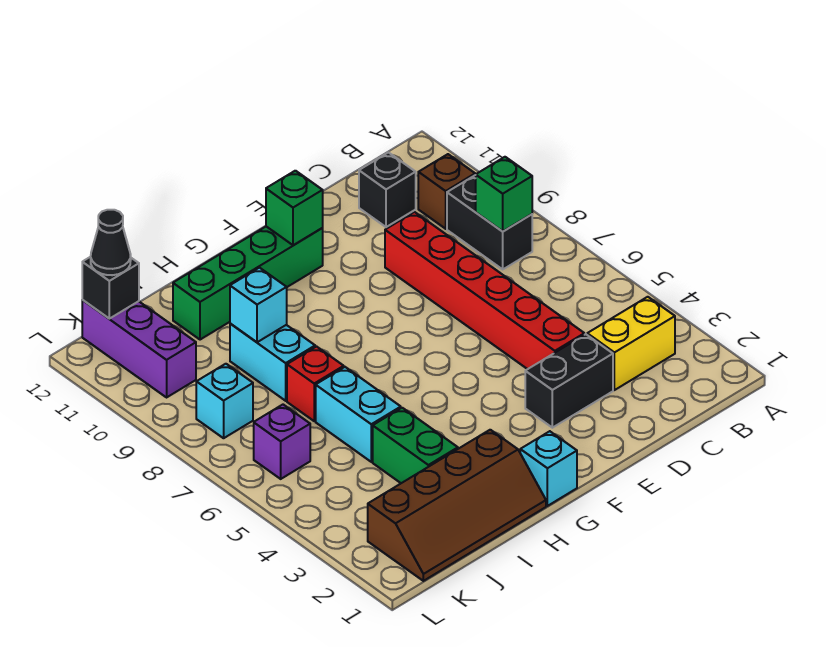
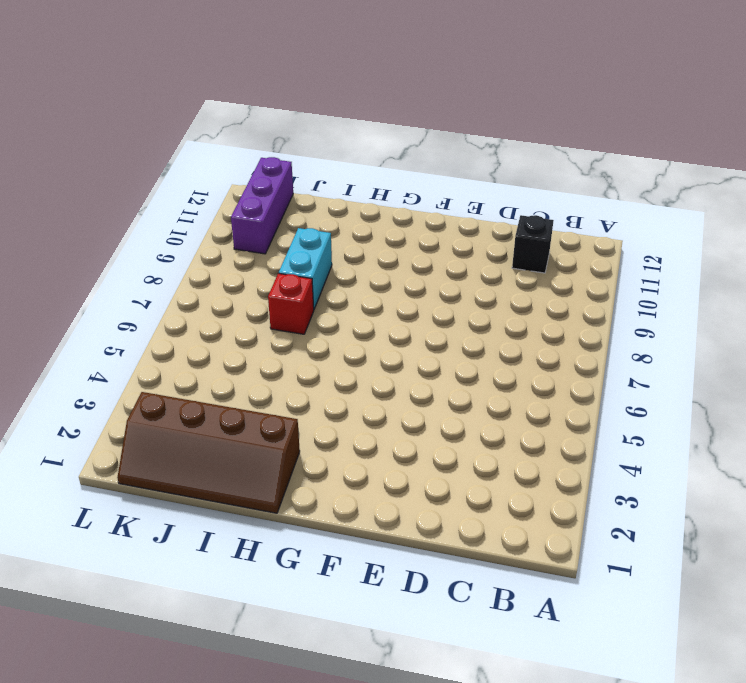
none -> yellow 1x2 brick [587,297,675,390]
none -> black 1x2 brick [447,175,532,269]
none -> brown 1x1 brick [418,154,475,229]

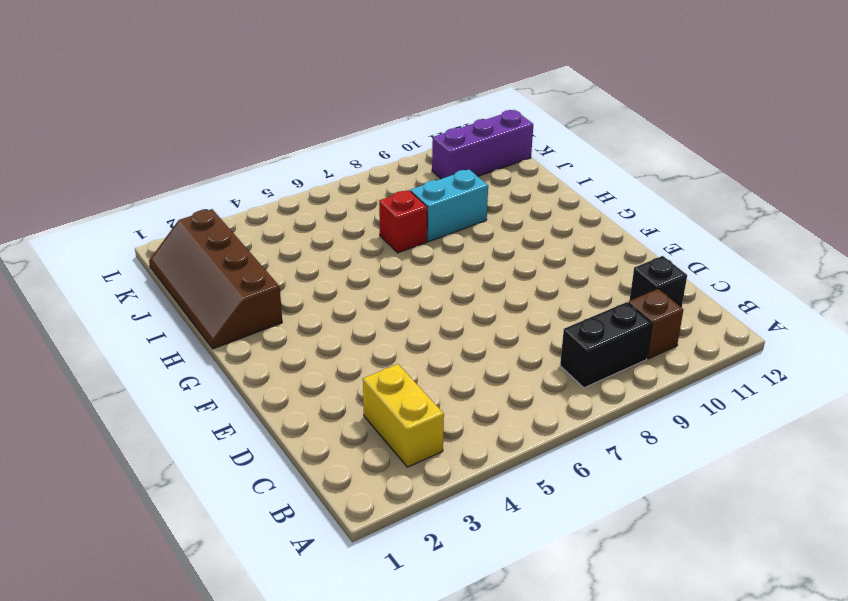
none -> black 1x2 brick [525,334,613,428]
none -> red 1x6 brick [385,212,584,369]
none -> green 1x4 brick [173,227,323,340]

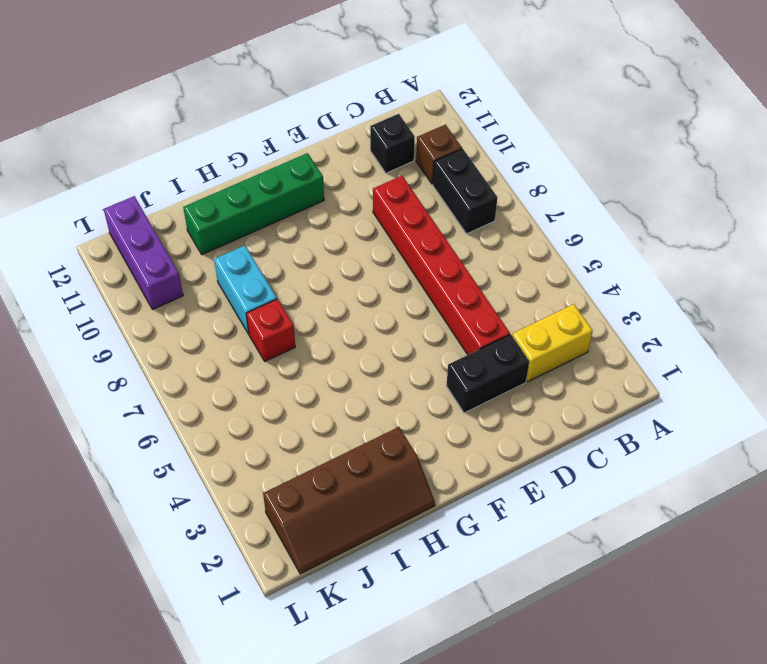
none -> cyan 1x1 brick [520,431,577,506]
none -> green 1x2 brick [373,408,458,483]
none -> cyan 1x2 brick [316,367,401,462]

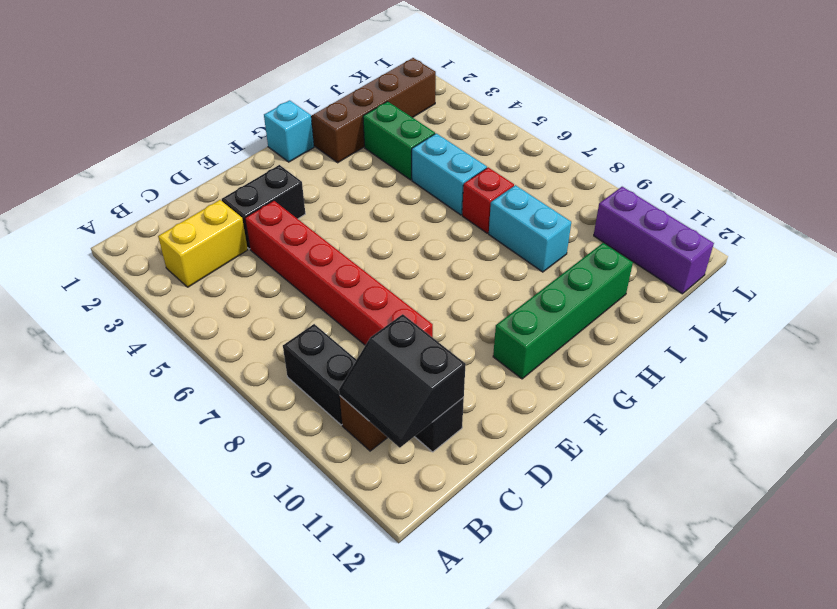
black 2x2 slope [339,314,466,448] -> none
none -> purple 1x1 brick [254,405,310,479]
none -> cyan 1x1 brick [196,364,253,438]
none -> green 1x1 brick [476,157,532,231]

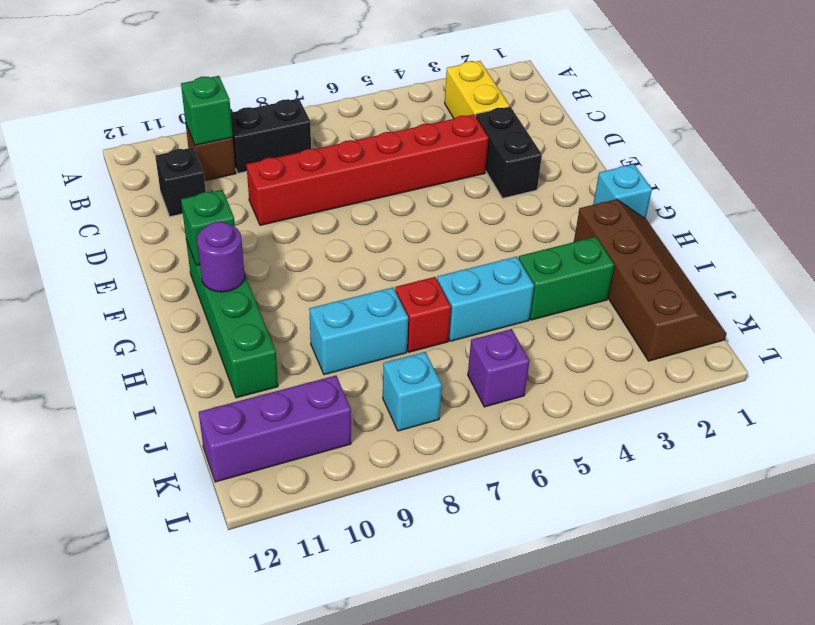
green 1x1 brick [181,76,233,145] -> green 1x1 brick moved to [476,157,532,231]
purple 1x1 round brick [197,222,245,292] -> none
none -> cyan 1x1 brick [230,268,287,342]
none -> black 1x1 brick [82,257,139,319]
none -> black 1x1 cone [91,210,131,275]

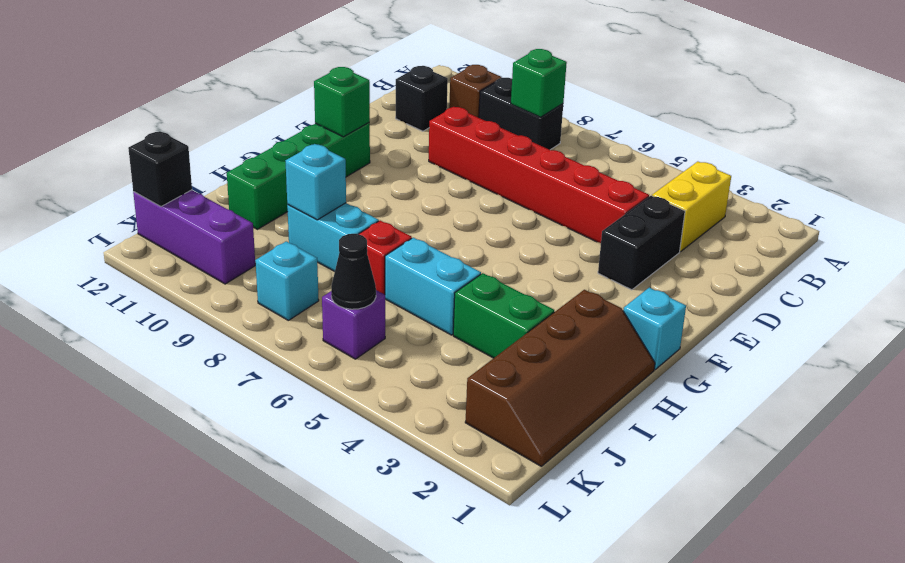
black 1x1 cone [331,234,376,309] -> black 1x1 cone moved to [91,210,131,275]

